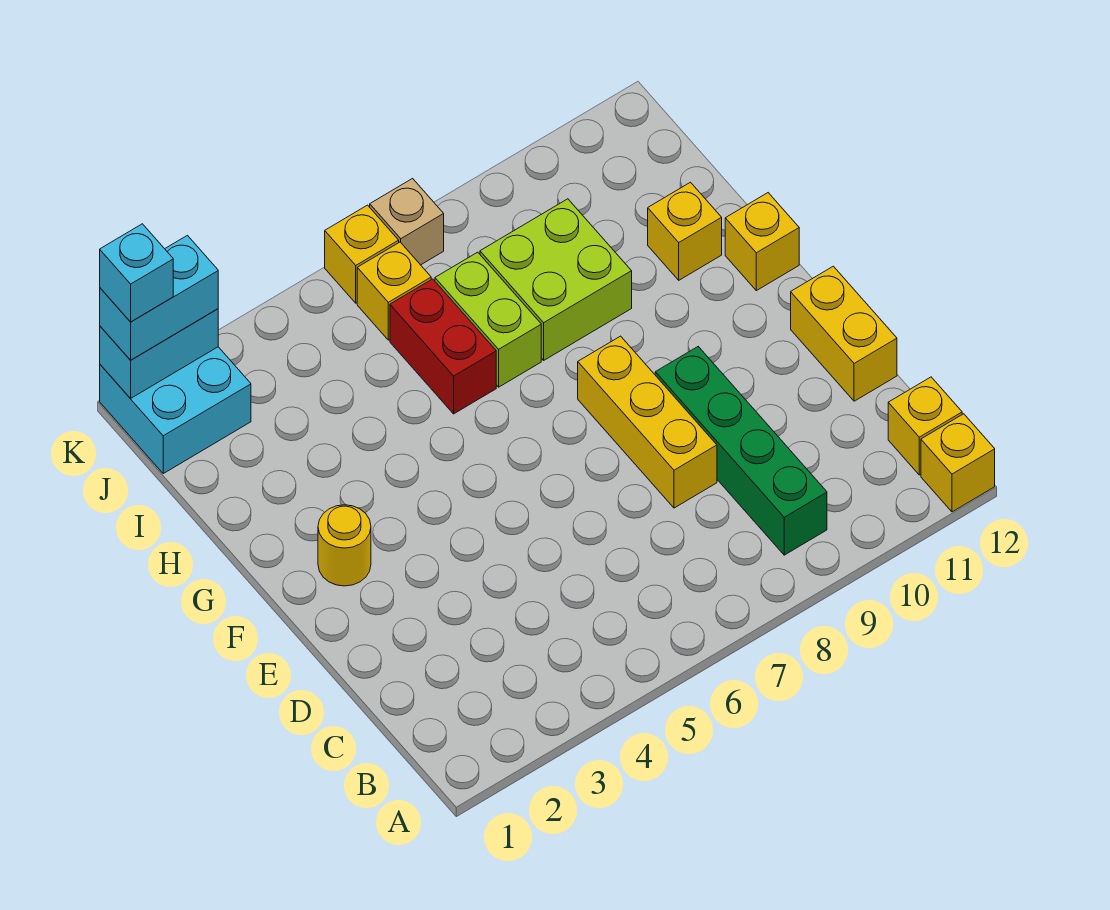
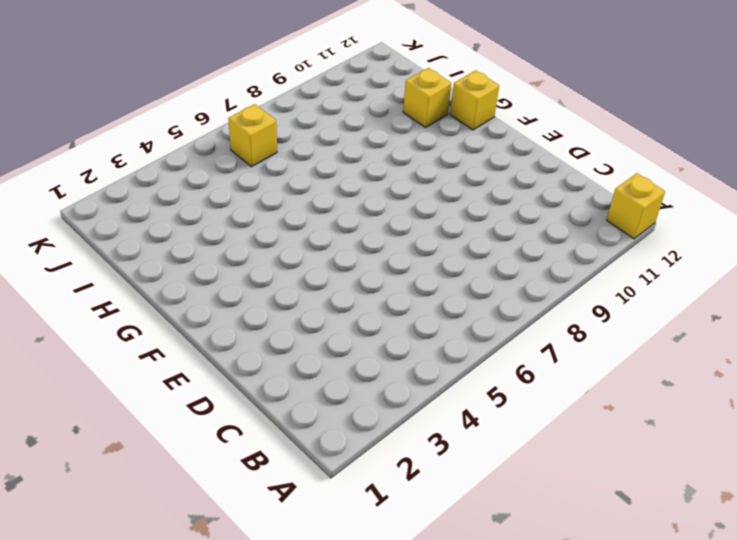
none -> green 1x4 brick [655,347,827,555]
none -> yellow 1x1 brick [888,377,962,475]
none -> yellow 1x3 brick [578,336,717,508]

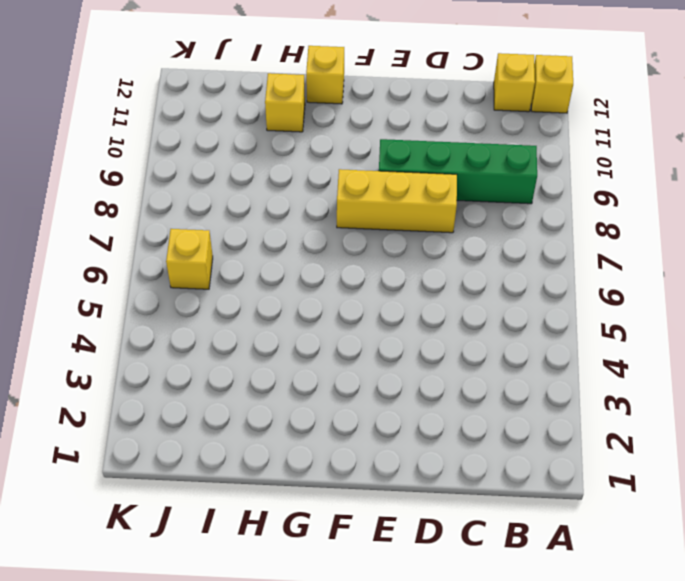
none -> yellow 1x2 brick [791,266,897,401]
none -> yellow 1x1 round brick [318,505,371,586]
none -> red 1x2 brick [390,279,496,414]

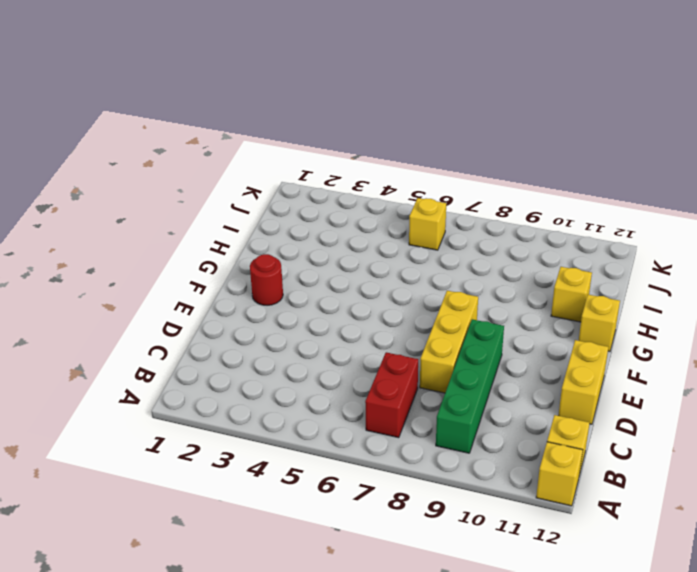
red 1x2 brick [365,352,418,438] -> red 1x2 brick moved to [390,279,496,414]
red 1x1 round brick [250,254,283,305] -> yellow 1x1 round brick [318,505,371,586]
none -> lime 1x2 brick [435,252,541,387]
none -> lime 2x2 brick [480,199,632,360]
none -> cyan 2x2 brick [100,347,251,473]

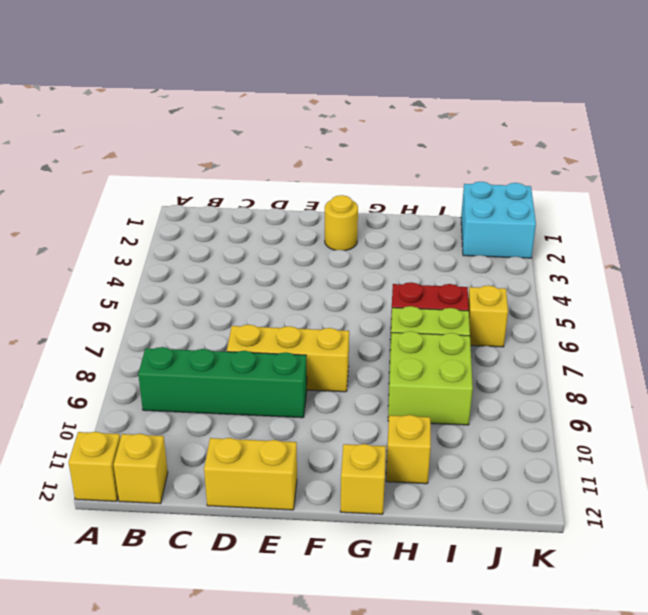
none -> yellow 1x1 brick [325,205,399,303]
none -> tan 1x1 brick [370,179,444,265]
none -> cyan 1x2 brick [100,309,218,399]

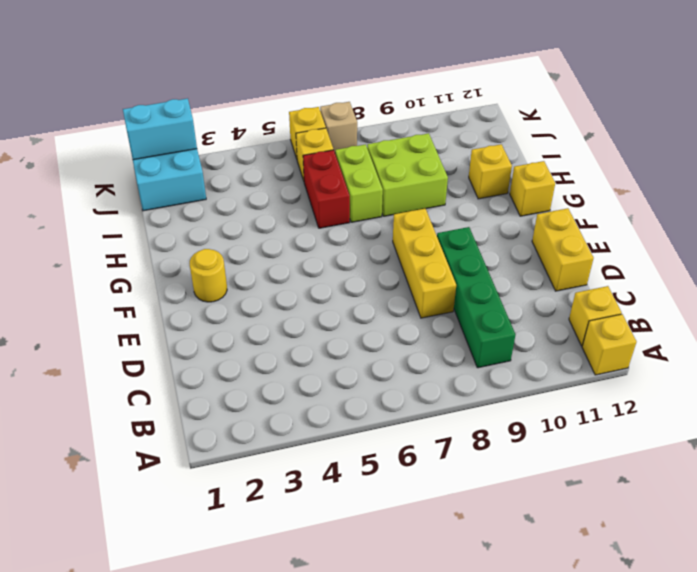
none -> cyan 1x2 brick [100,235,218,360]
none -> cyan 1x1 brick [100,224,173,322]

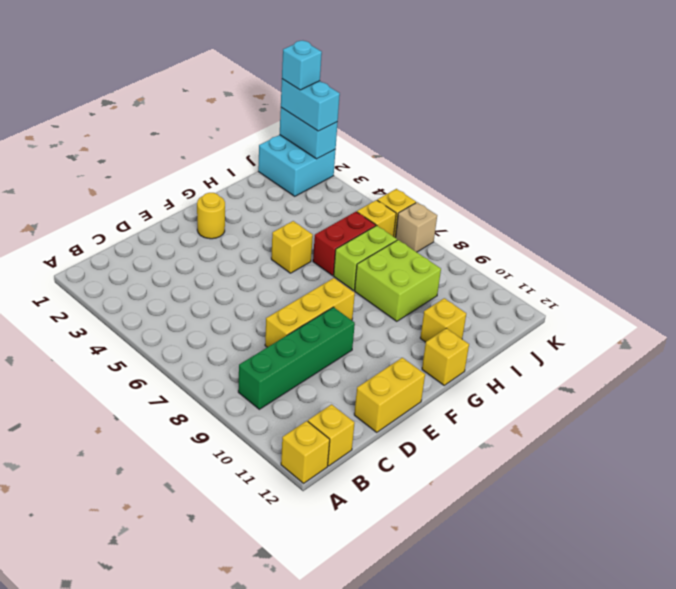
yellow 1x1 brick [271,221,313,273] -> none

